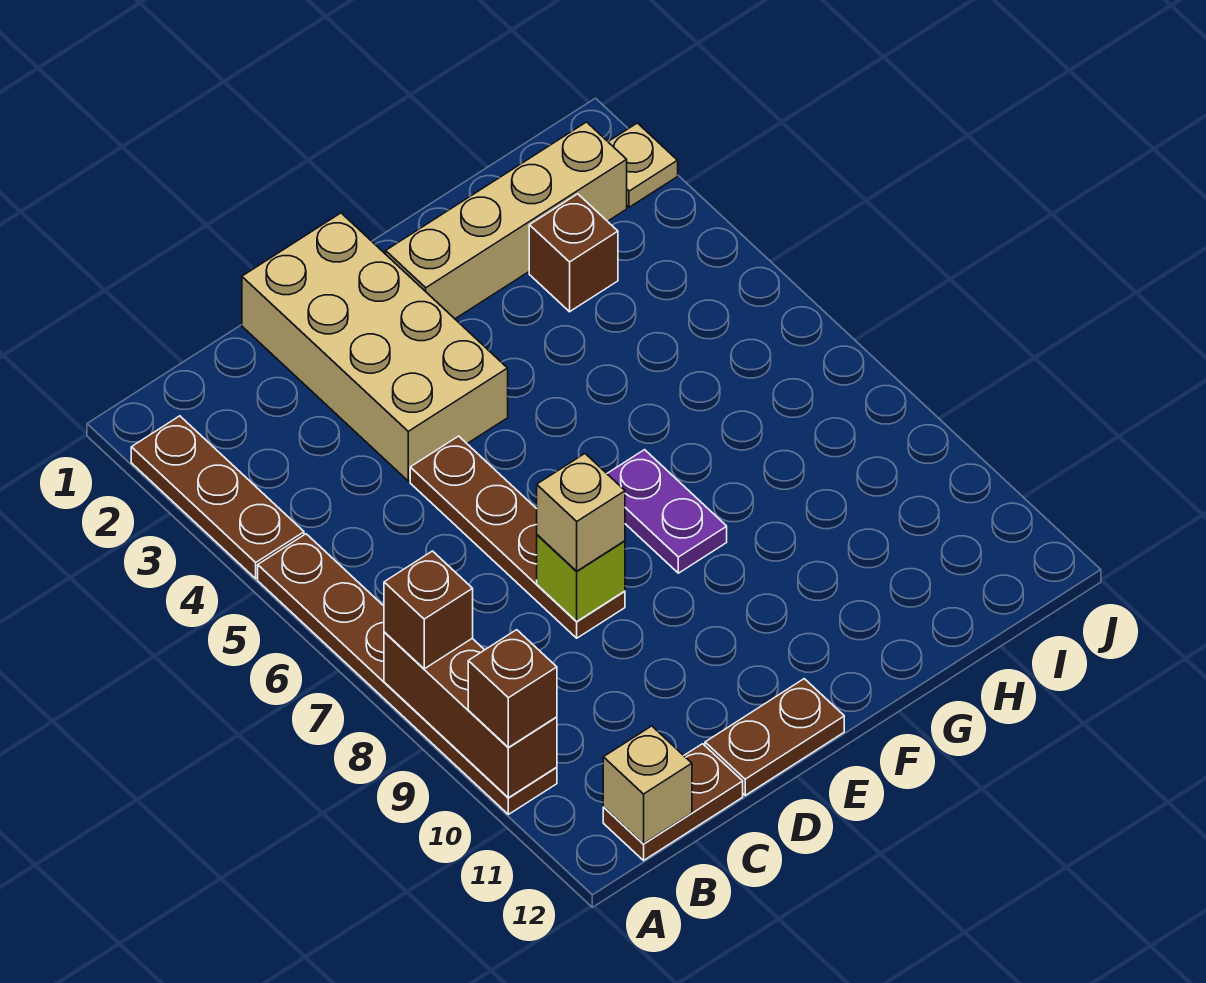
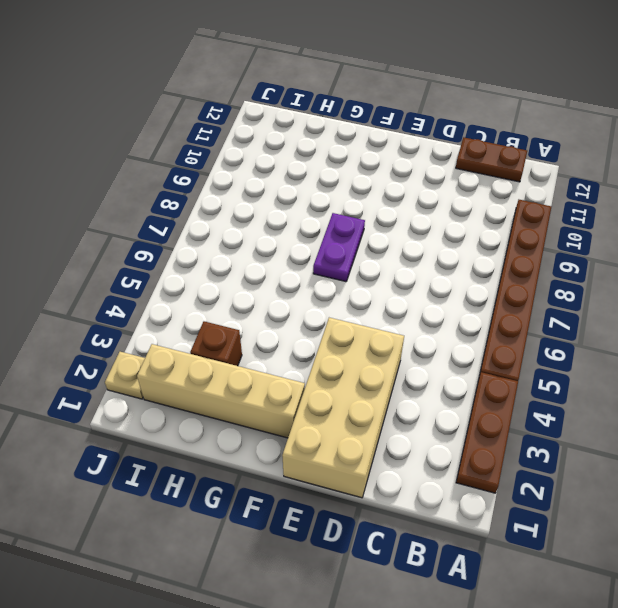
none -> brown 1x4 plate [410,436,625,638]
none -> brown 1x2 plate [705,679,844,795]
none -> brown 1x3 brick [384,632,557,798]

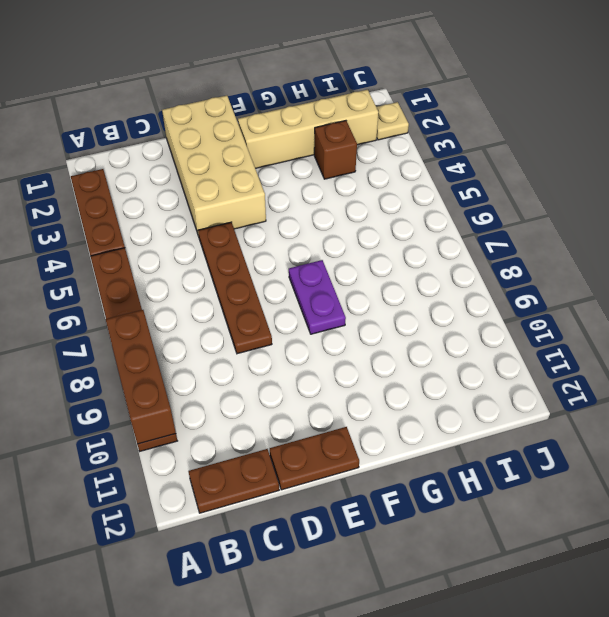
none -> tan 1x1 brick [603,726,692,844]
none -> lime 1x1 brick [537,535,625,622]
none -> brown 1x1 brick [384,551,473,669]

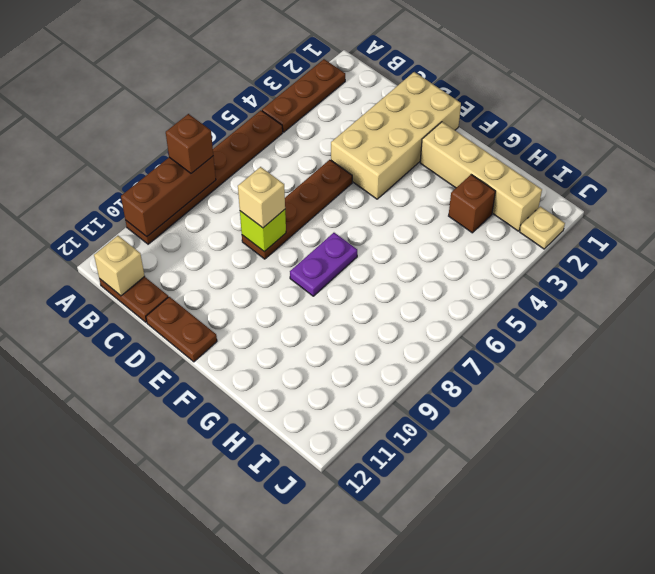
none -> brown 1x1 brick [468,630,557,747]

